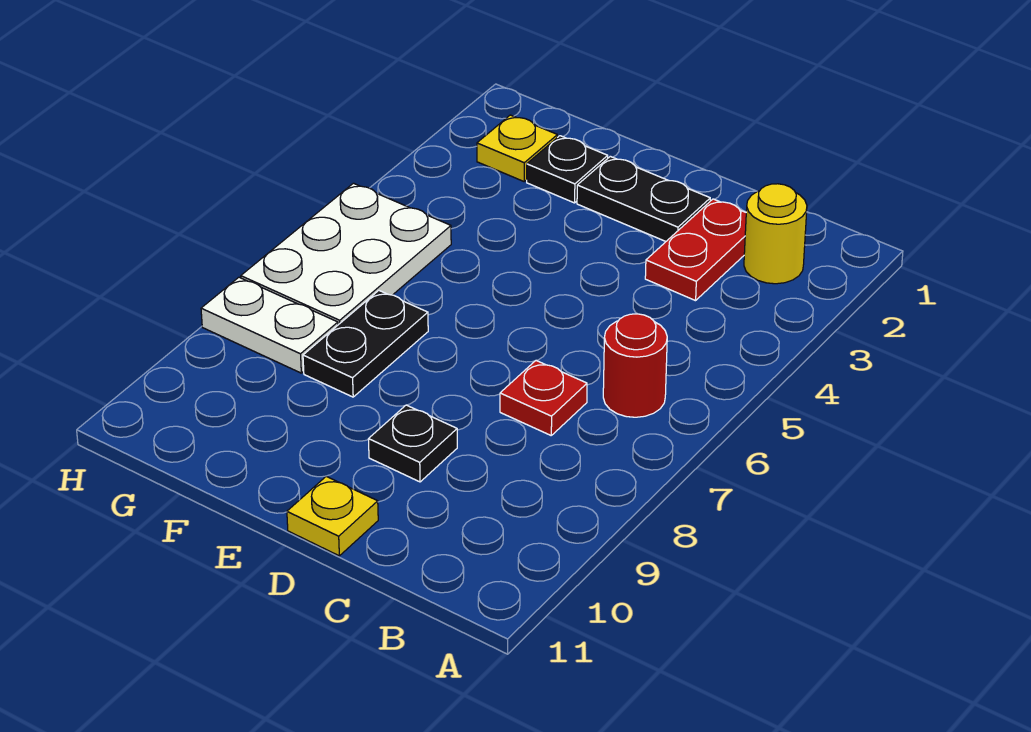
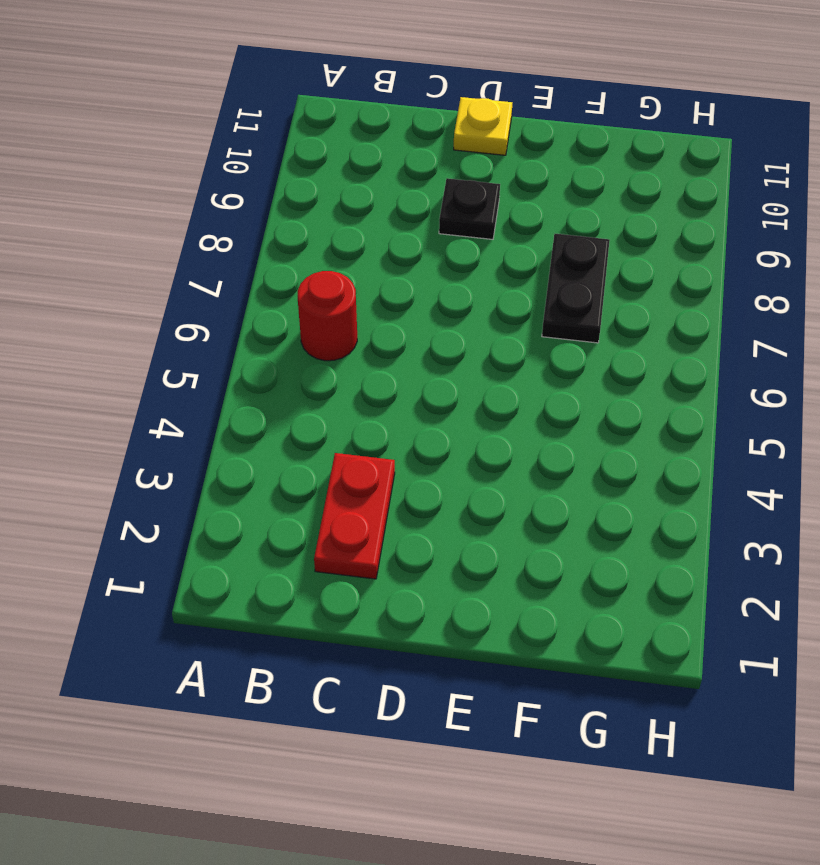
none -> yellow 1x1 round brick [744,184,807,284]
none -> red 1x1 plate [500,360,587,435]
none -> black 1x2 plate [577,156,710,241]

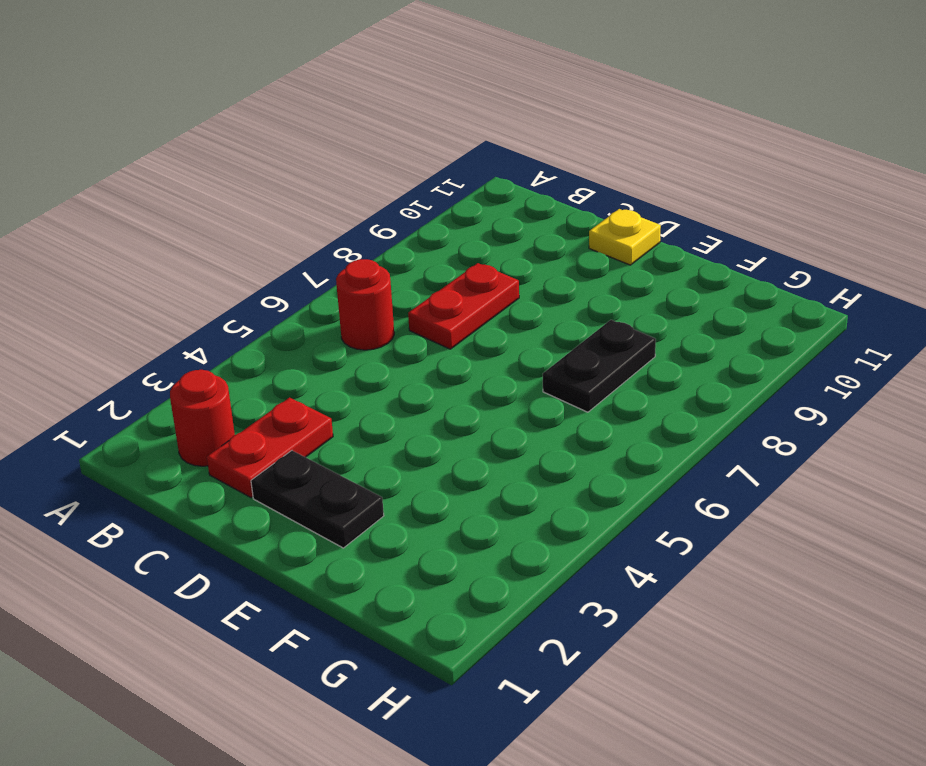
red 1x1 round brick [170,370,235,466] -> yellow 1x1 round brick [744,184,807,284]
red 1x2 plate [408,263,519,349] -> red 1x1 plate [500,360,587,435]
none -> black 1x1 plate [368,405,457,482]
none -> black 1x1 plate [527,136,608,203]
none -> yellow 1x1 plate [477,115,557,181]

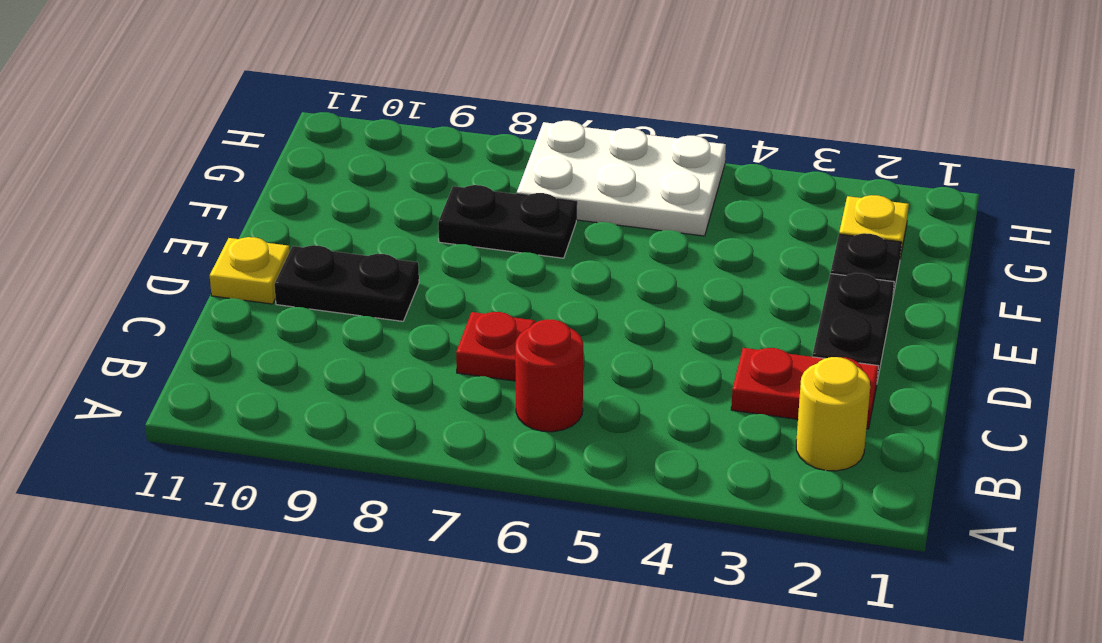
black 1x2 plate [274,245,419,321] -> black 1x1 plate [368,405,457,482]
none -> white 1x2 plate [201,277,338,373]

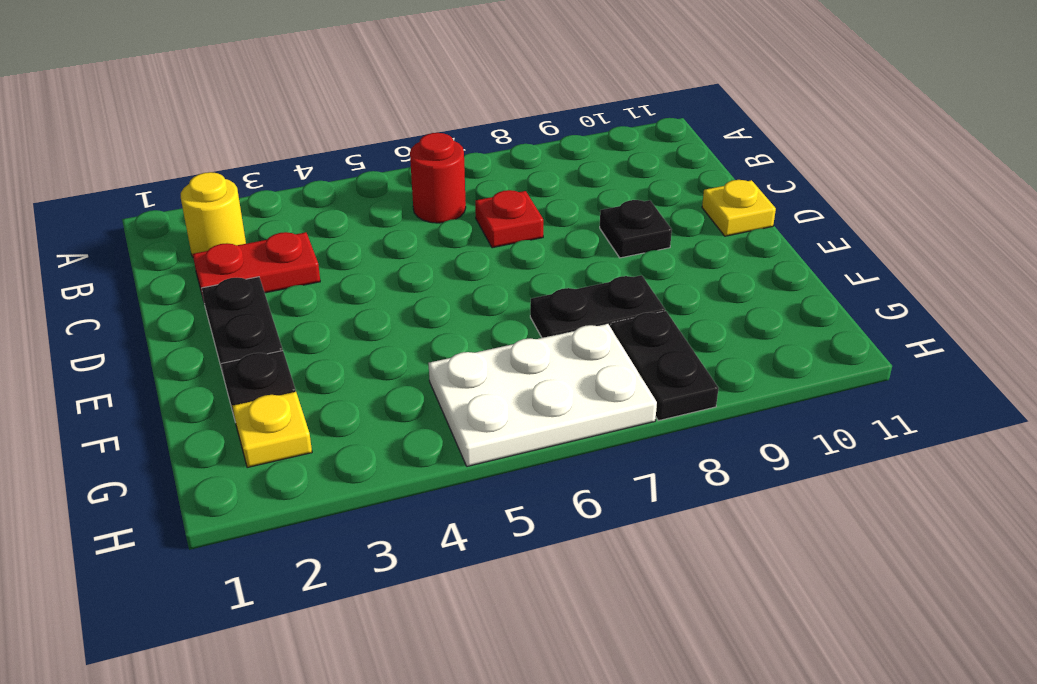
black 1x2 plate [611,311,718,421] -> white 1x2 plate [201,277,338,373]

